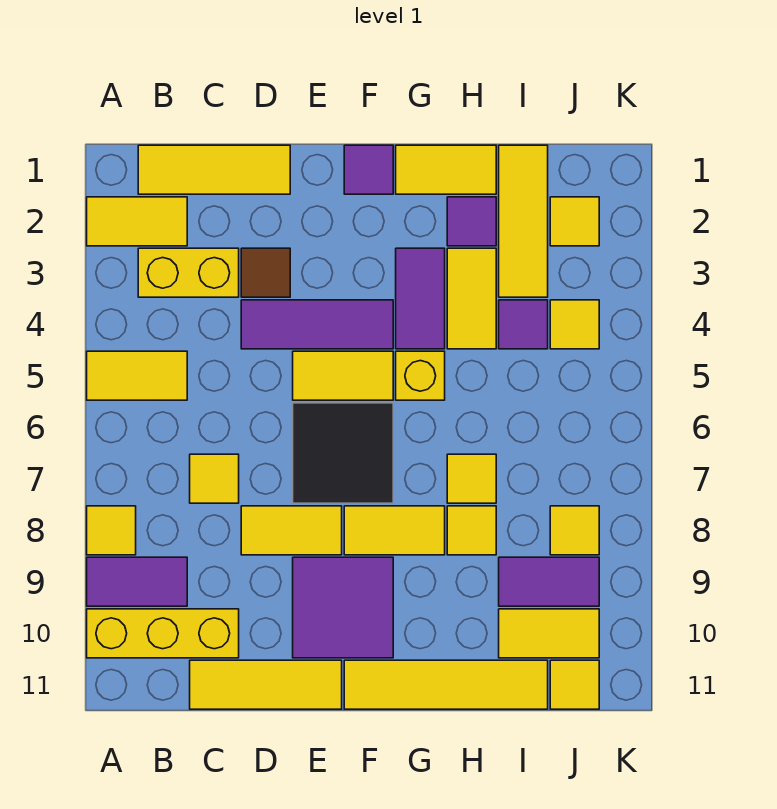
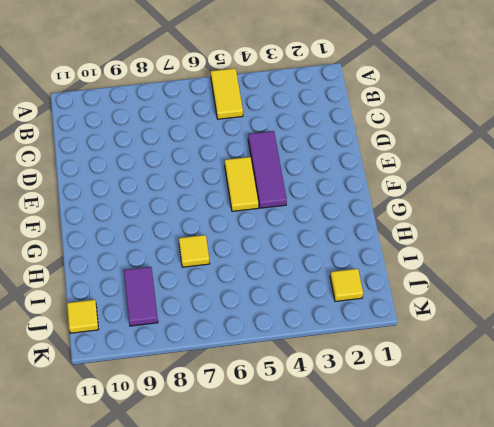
none -> yellow 1x2 tile [87,197,187,246]
none -> yellow 1x1 tile [87,506,136,555]
none -> purple 1x2 tile [87,557,187,606]
none -> yellow 1x3 brick [87,609,239,658]

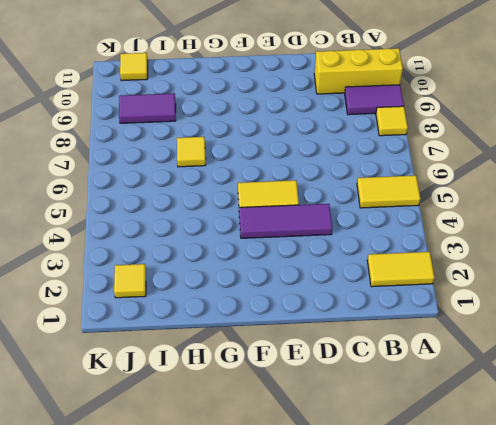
none -> yellow 1x3 tile [138,145,290,194]
none -> yellow 1x2 brick [138,248,239,297]
none -> yellow 1x1 tile [190,454,239,503]
none -> yellow 1x3 tile [190,660,342,709]

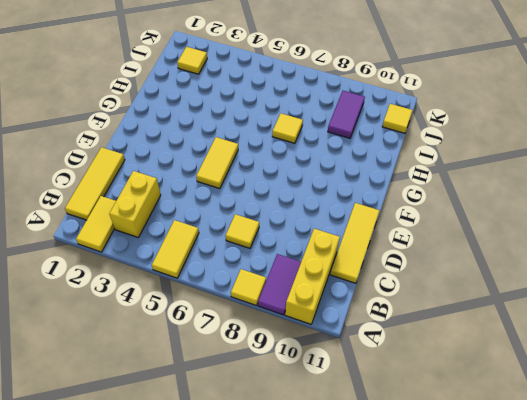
none -> brown 1x1 tile [241,248,290,297]
none -> purple 1x3 tile [241,300,393,349]
none -> yellow 1x2 tile [241,506,342,555]
none -> black 2x2 tile [293,403,393,503]

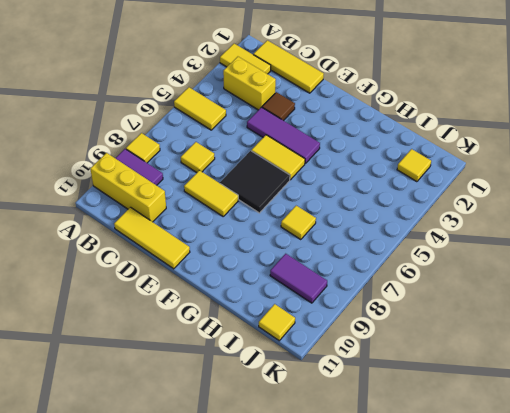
none -> purple 2x2 tile [293,557,393,658]
none -> purple 1x1 tile [344,145,393,194]
none -> yellow 1x2 tile [344,506,445,555]
none -> yellow 1x4 tile [344,660,548,709]

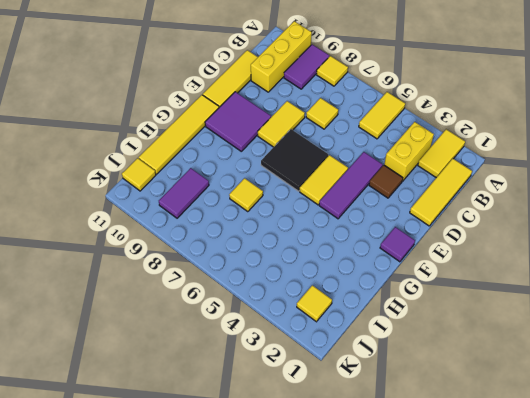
none -> yellow 1x2 tile [344,506,445,555]
none -> yellow 1x2 tile [396,145,496,194]
none -> purple 1x2 tile [396,248,445,349]
none -> yellow 1x1 brick [396,351,445,400]

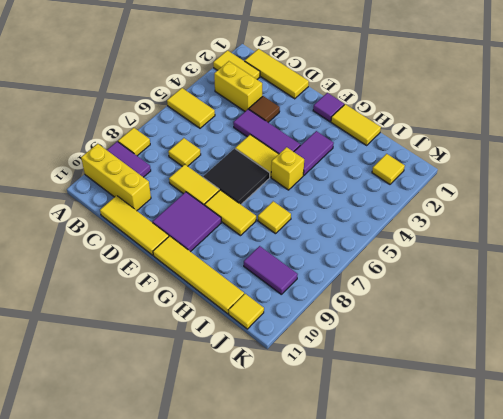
none -> purple 1x1 tile [447,197,496,246]
none -> yellow 1x2 tile [447,248,496,349]
none -> yellow 1x1 tile [447,506,496,555]
none -> yellow 1x3 tile [499,145,548,297]

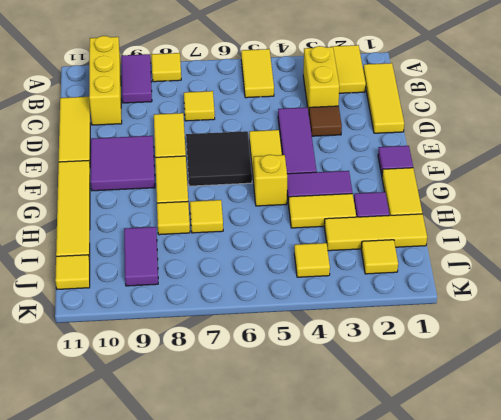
none -> purple 1x1 tile [499,300,548,349]
none -> yellow 1x2 tile [499,609,599,658]
none -> yellow 1x1 tile [550,506,599,555]

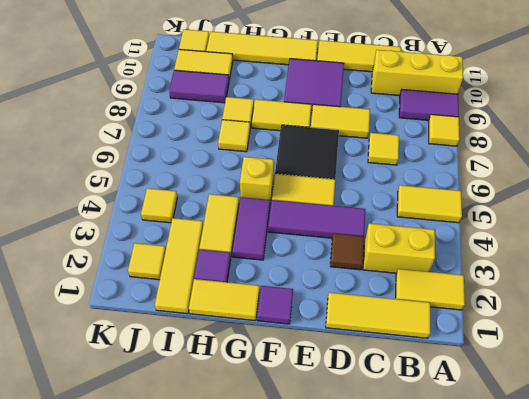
none -> purple 1x1 tile [499,300,548,349]
none -> yellow 1x1 tile [550,506,599,555]

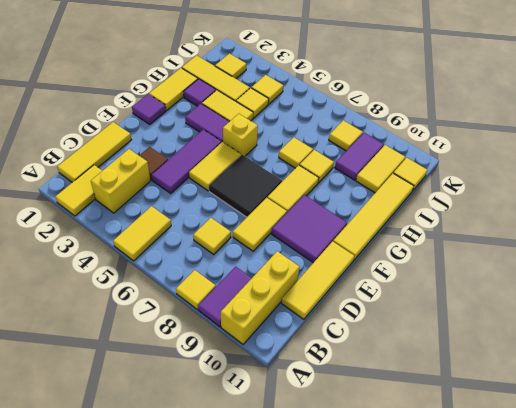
yellow 1x1 tile [236,88,269,118] -> purple 1x1 tile [499,300,548,349]

